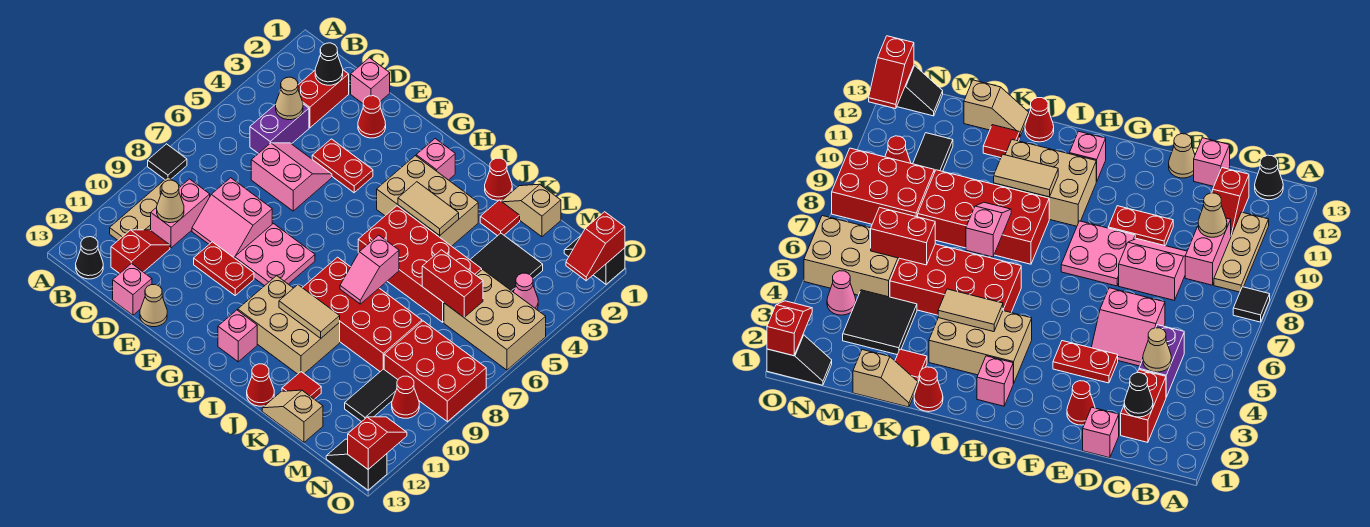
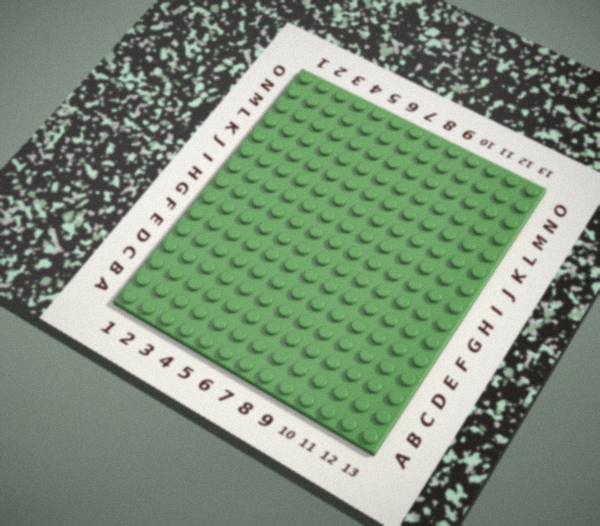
none -> black 1x1 tile [148,144,187,179]
none -> tan 1x3 plate [110,177,181,240]
none -> black 1x1 cone [76,237,103,279]
none -> red 1x2 brick [298,70,349,128]

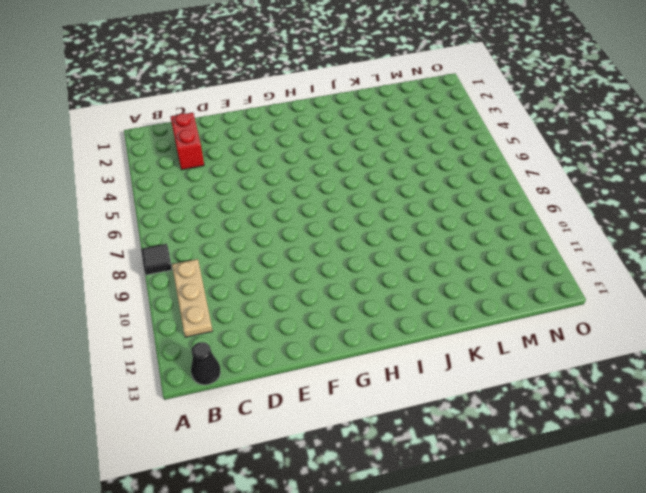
none -> purple 1x2 brick [250,104,309,154]
none -> pink 1x2 brick [151,179,210,248]
none -> red 1x2 slope [111,230,170,274]
none -> pink 1x1 brick [351,58,390,103]

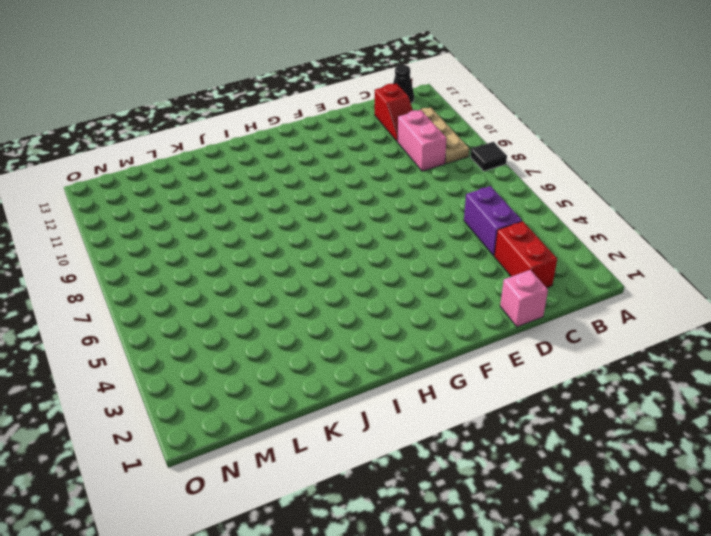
none -> pink 2x2 slope [251,143,332,211]
none -> pink 2x2 slope [192,178,272,258]
none -> pink 1x1 brick [113,263,152,315]
none -> red 1x1 cone [358,96,386,138]

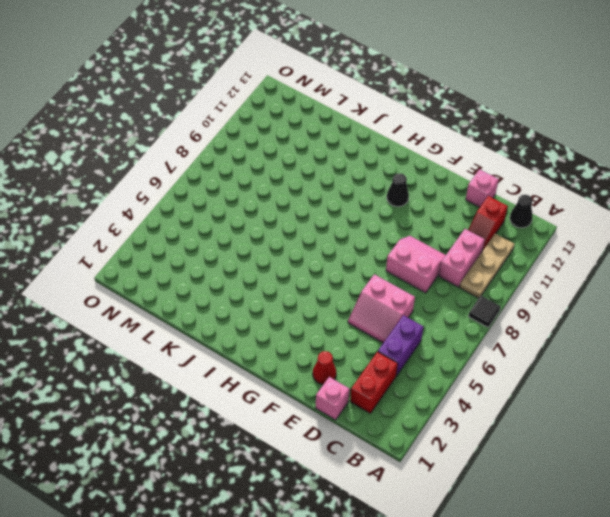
black 1x1 cone [387,173,409,207] -> black 1x1 cone moved to [315,43,343,85]
none -> red 1x2 plate [312,139,373,193]
none -> red 1x2 plate [194,242,254,295]
none -> tan 1x1 cone [140,284,167,327]
none -> pink 2x2 plate [235,224,315,286]

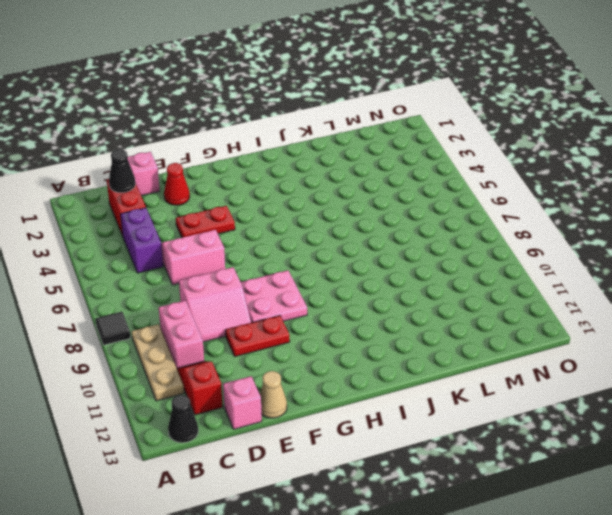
none -> pink 1x1 brick [416,139,455,180]
none -> tan 2x3 brick [377,156,478,246]
none -> tan 2x3 brick [238,276,340,374]
none -> pink 1x1 brick [218,310,257,362]

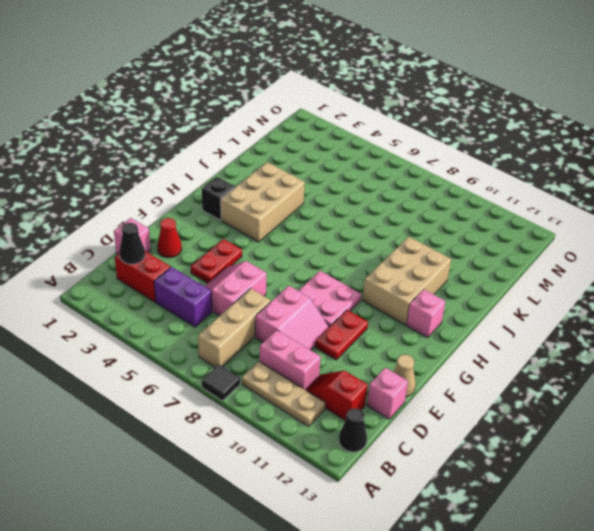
tan 1x3 brick [198,288,271,368] -> none
black 1x1 brick [202,177,235,220] -> pink 1x1 brick [416,139,455,180]
none -> red 2x4 brick [358,206,482,322]
none -> red 2x4 brick [302,257,422,372]
none -> red 1x1 cone [485,158,512,200]
none -> red 1x1 cone [247,364,274,406]

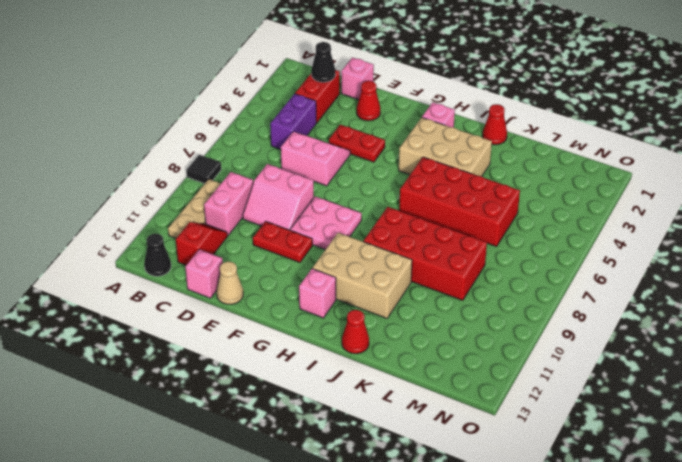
none -> tan 1x2 slope [501,184,561,237]
none -> red 1x1 tile [480,200,520,236]
none -> red 1x1 tile [282,372,321,399]
none -> tan 1x2 slope [262,390,323,442]

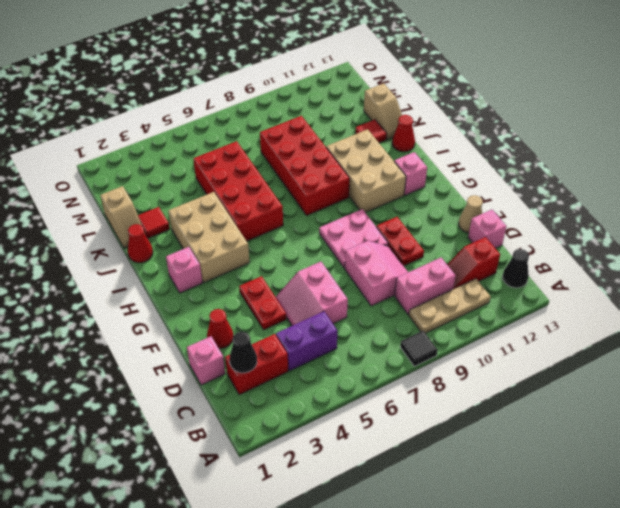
none -> black 2x2 tile [470,233,543,292]
none -> tan 2x3 brick [444,270,546,370]
none -> red 2x3 brick [384,321,486,422]
none -> black 1x2 tile [345,369,398,422]

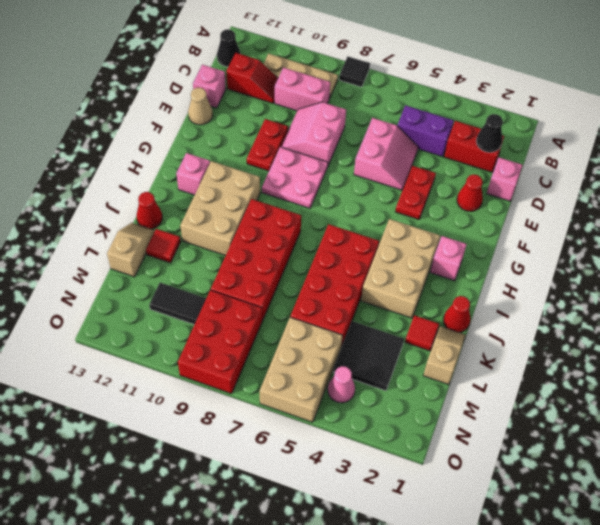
none -> black 1x2 slope [564,236,625,284]
none -> red 1x1 cone [392,376,419,418]
none -> black 1x2 slope [326,439,387,490]
none -> tan 1x1 cone [276,77,303,120]

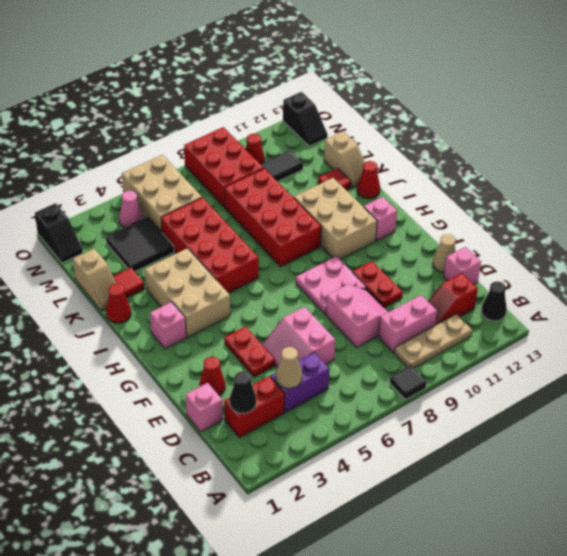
none -> tan 1x1 cone [157,180,184,223]
none -> tan 1x2 tile [398,182,459,236]
none -> tan 1x2 tile [279,285,340,338]
none -> pink 1x2 slope [340,235,399,304]

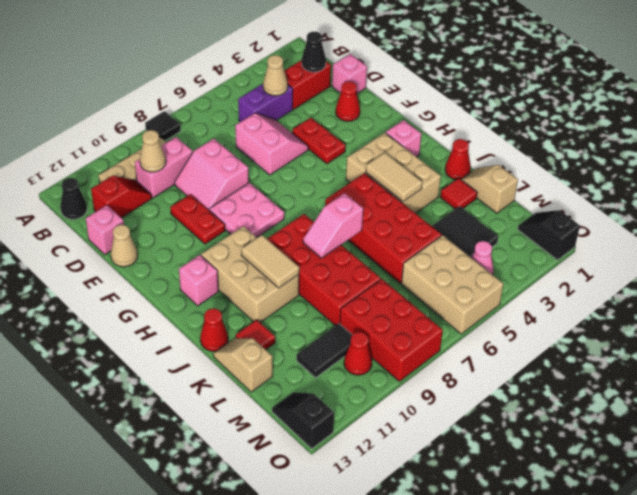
none -> red 1x2 brick [422,250,483,317]
none -> red 1x2 slope [566,212,625,281]
none -> red 1x2 slope [348,417,407,469]

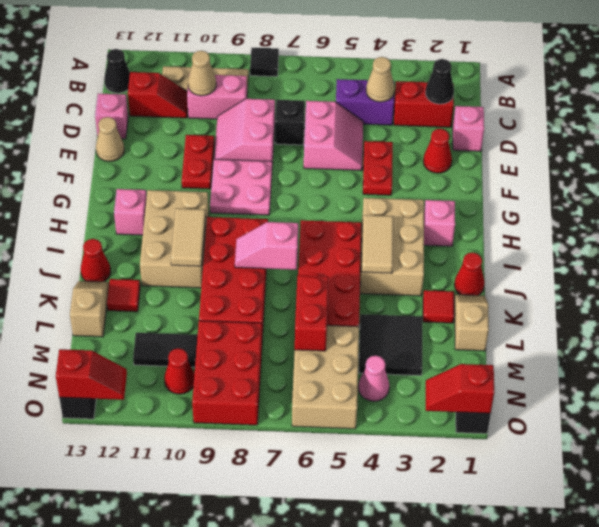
black 1x1 brick [275,100,305,145] -> none

